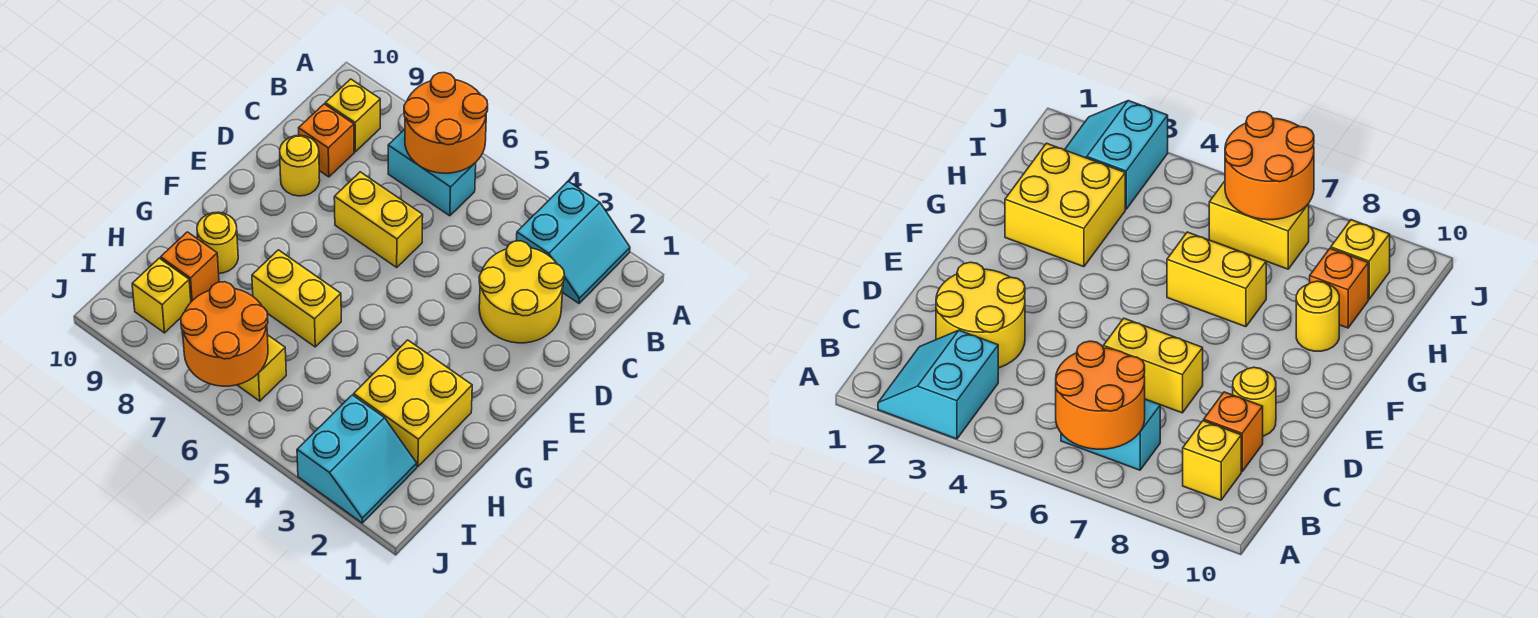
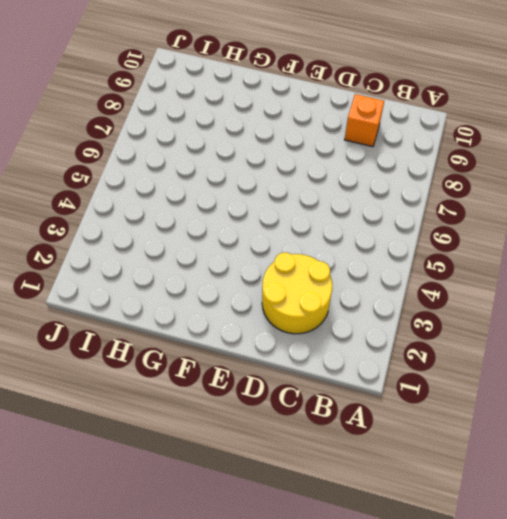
none -> cyan 2x2 slope [516,182,630,303]
none -> cyan 1x2 brick [388,130,476,216]
none -> yellow 1x1 brick [325,79,380,152]

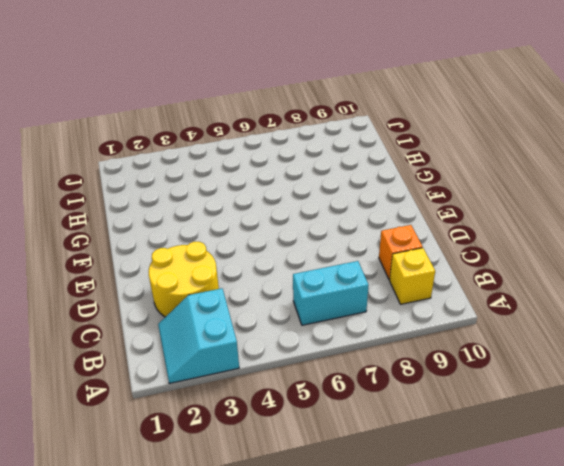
none -> yellow 1x2 brick [334,172,423,267]
none -> yellow 1x1 round brick [280,135,320,196]
none -> yellow 2x2 brick [354,340,472,466]

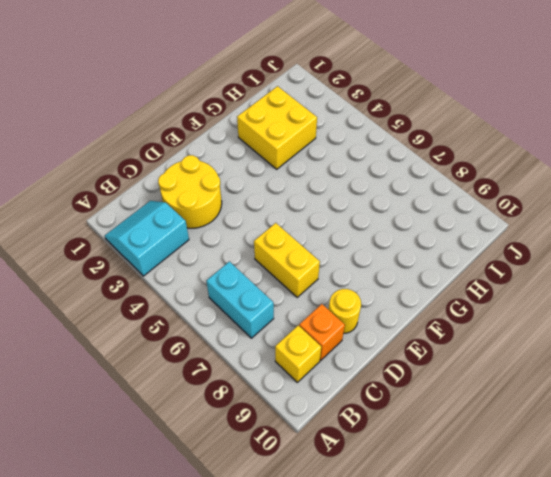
none -> yellow 1x2 brick [252,250,341,347]
none -> yellow 1x1 round brick [197,212,238,273]
none -> orange 1x1 brick [161,232,219,302]

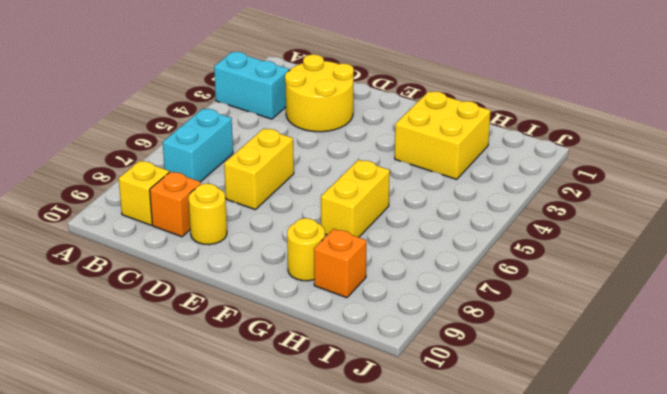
none -> cyan 2x2 slope [297,395,417,523]
none -> yellow 1x2 brick [238,335,286,401]
none -> yellow 1x1 brick [132,258,191,333]

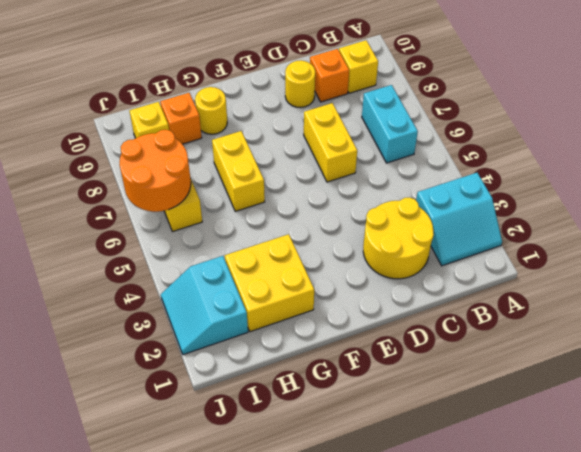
cyan 2x2 slope [161,256,248,355] -> cyan 2x2 slope turned to [297,395,417,523]
none -> orange 2x2 round brick [404,73,488,173]

